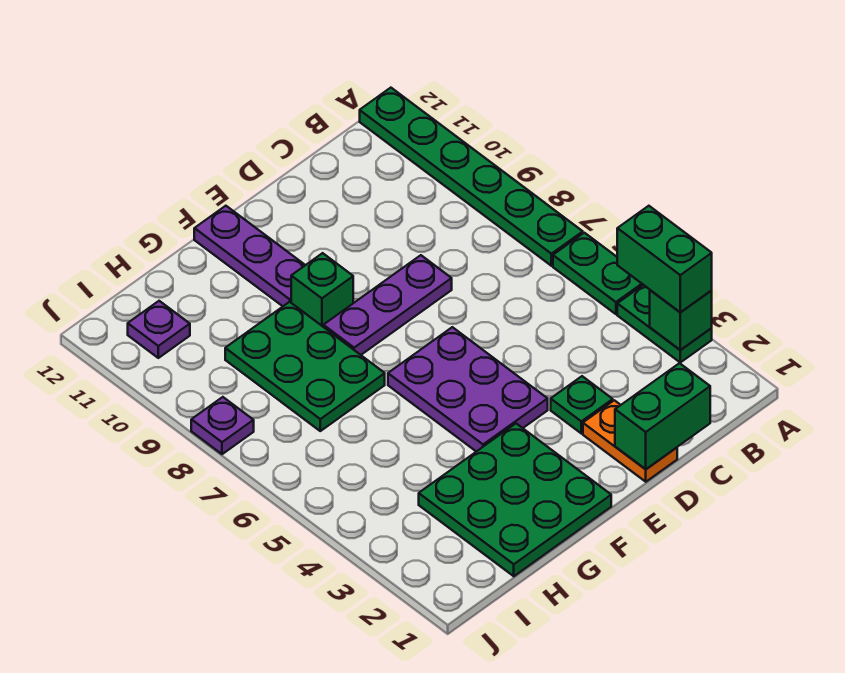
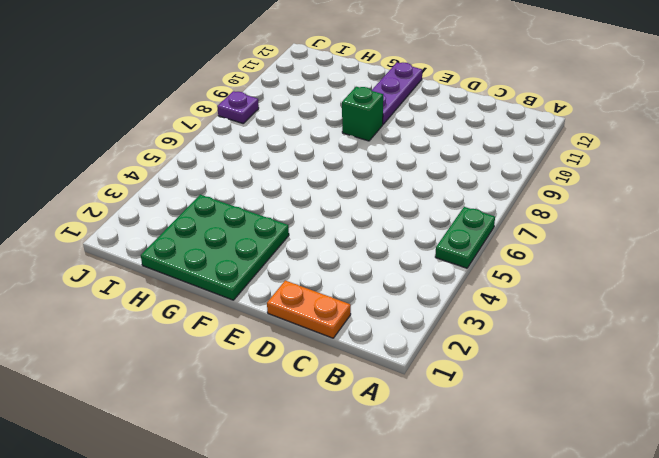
orange 1x2 plate [267,281,351,338] -> orange 1x2 plate turned to [583,400,677,482]
none -> green 1x2 plate [617,285,712,362]
none -> green 1x6 plate [360,88,583,266]
none -> green 1x1 plate [551,376,613,433]

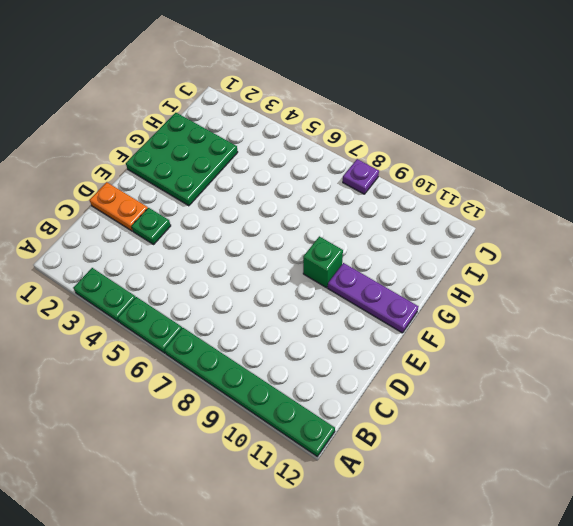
none -> purple 1x3 plate [323,255,452,355]
none -> purple 2x3 plate [388,327,548,452]
none -> green 2x3 plate [225,302,385,431]

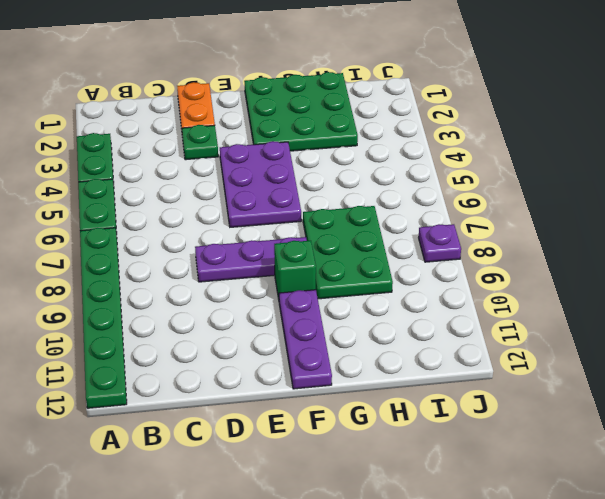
none -> purple 1x1 plate [128,301,190,358]
none -> green 1x1 brick [650,290,712,350]
none -> green 1x2 brick [615,363,710,469]

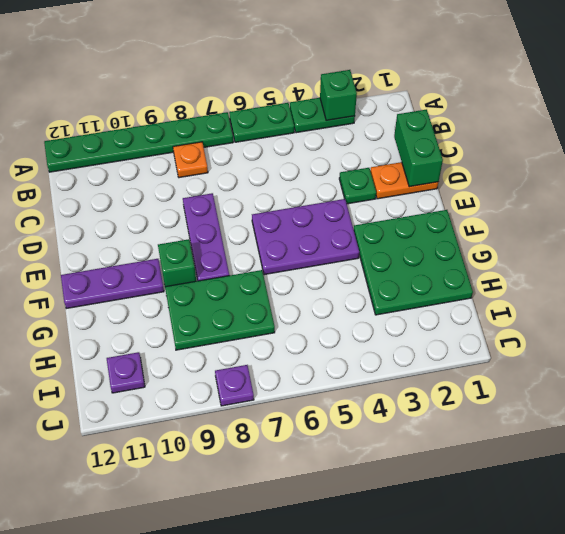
orange 1x1 plate [173,142,208,178] -> none
none -> green 1x2 brick [617,206,712,312]

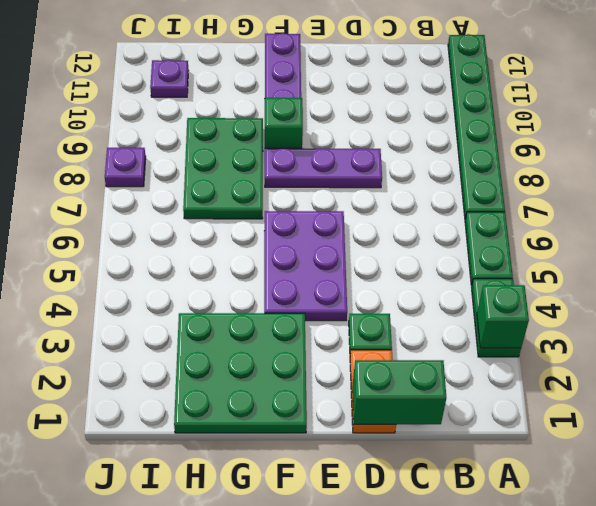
none -> green 1x2 brick [617,206,712,312]

